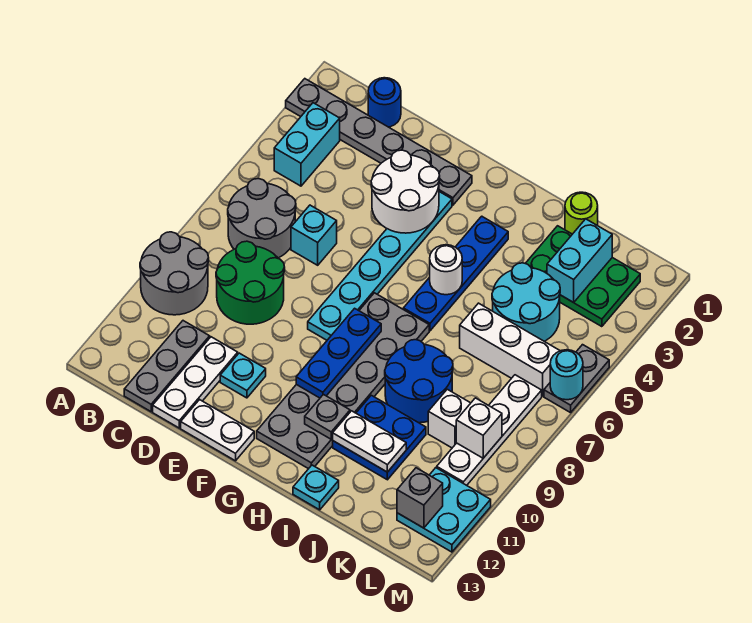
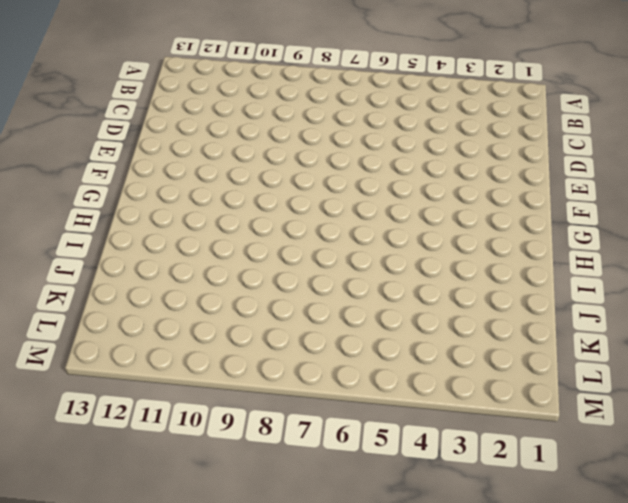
none -> grey 1x6 plate [286,79,472,205]
none -> grey 2x2 round brick [140,232,209,315]
none -> cyan 1x2 brick [274,103,340,186]
none -> grey 2x2 round brick [228,179,296,258]

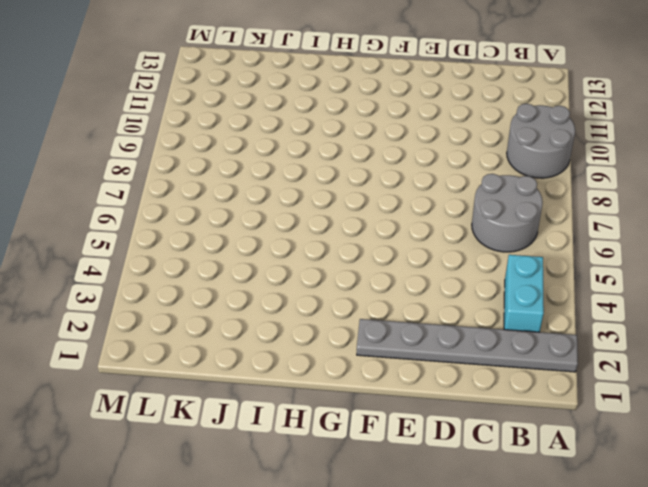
none -> blue 1x1 round brick [368,78,401,127]
none -> green 2x2 round brick [216,241,285,324]
none -> grey 1x3 plate [124,321,210,412]
none -> cyan 1x1 brick [291,205,337,265]

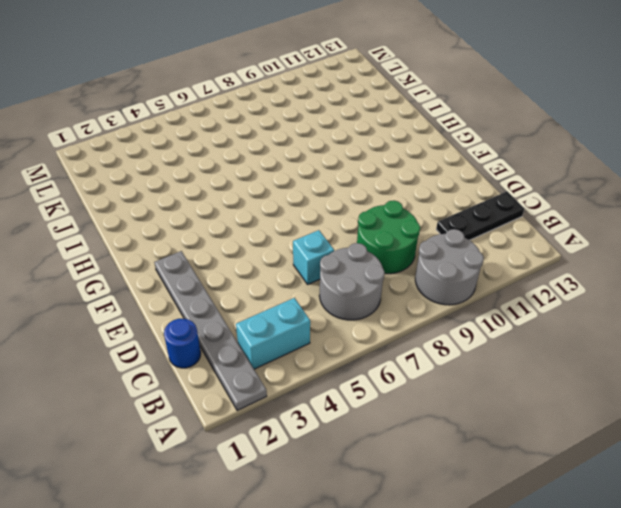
black 1x3 plate [436,192,524,240] -> grey 1x3 plate [124,321,210,412]
none -> white 1x3 plate [153,337,238,428]
none -> cyan 1x1 plate [220,353,266,398]
none -> white 1x2 plate [181,400,254,461]
none -> cyan 1x6 plate [308,192,452,340]

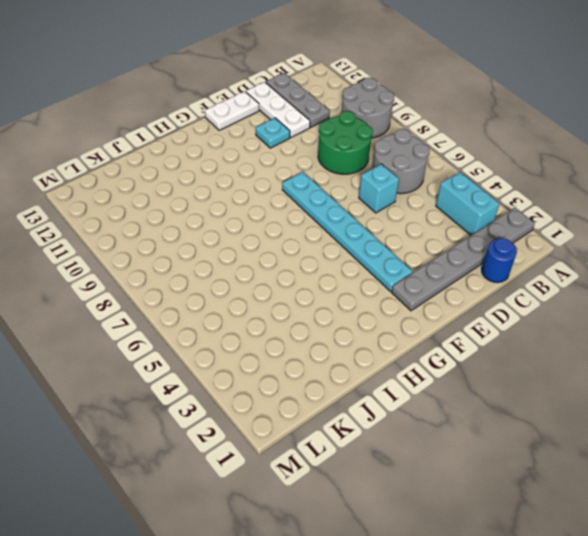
none -> grey 2x6 plate [257,293,429,469]
none -> blue 1x4 plate [403,216,508,331]
none -> blue 2x2 round brick [385,340,453,423]
none -> blue 2x2 plate [333,395,426,480]

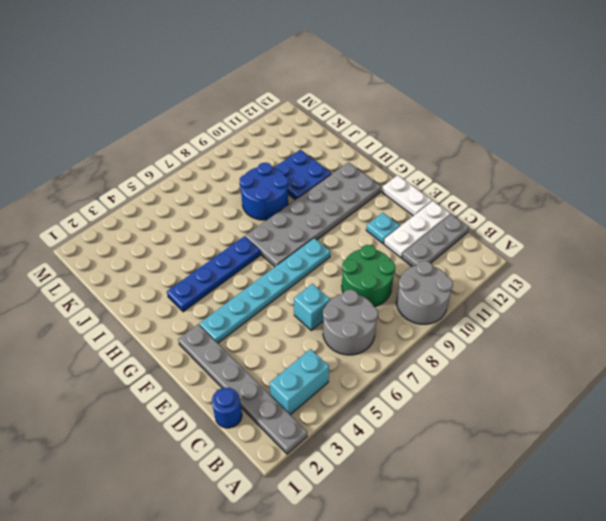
none -> cyan 1x1 plate [293,465,339,510]
none -> lime 1x1 round brick [565,192,598,234]
none -> green 2x3 plate [525,226,640,327]
none -> cyan 2x2 round brick [492,263,560,341]

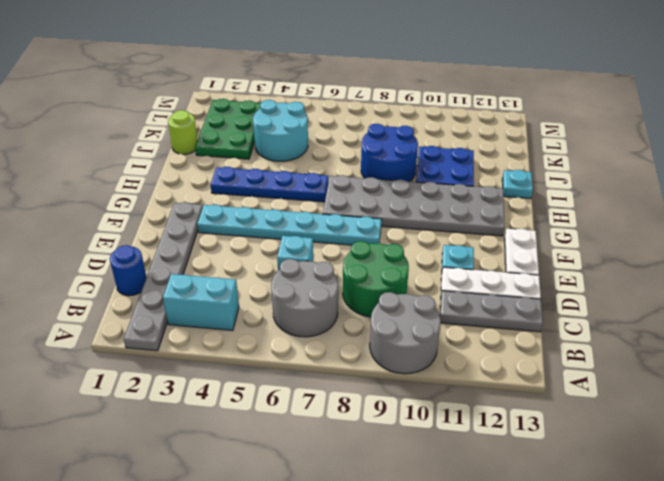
none -> white 1x3 brick [460,303,560,396]
none -> white 1x1 brick [428,389,470,448]
none -> white 1x4 plate [437,375,542,485]
none -> cyan 2x2 plate [397,468,491,552]

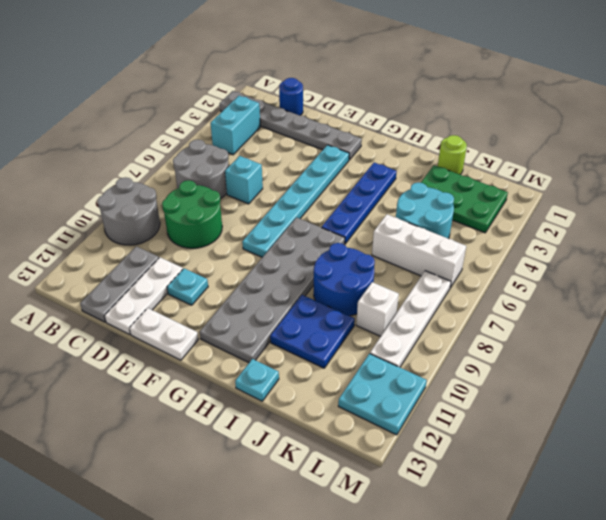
none -> grey 1x2 plate [544,345,609,413]
none -> white 2x2 round brick [371,150,440,233]
none -> blue 1x3 plate [296,308,381,398]
none -> white 1x1 round brick [430,245,462,295]

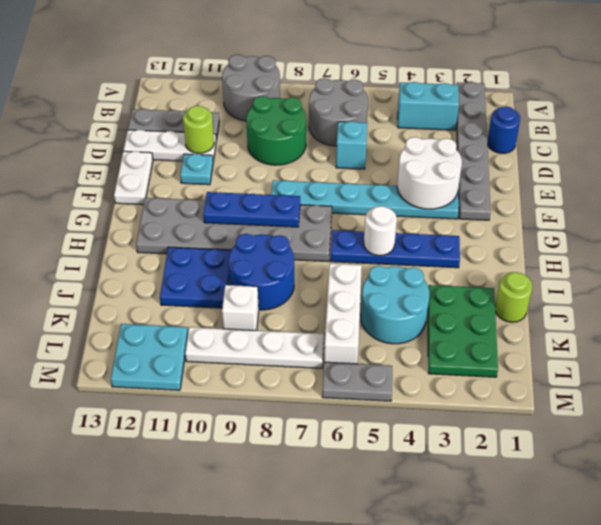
lime 1x1 round brick [183,106,214,153] -> none
none -> cyan 1x1 plate [293,465,339,510]
none -> grey 1x1 plate [305,395,350,439]
none -> white 1x2 plate [333,411,406,472]
none -> cyan 1x2 brick [547,219,612,302]

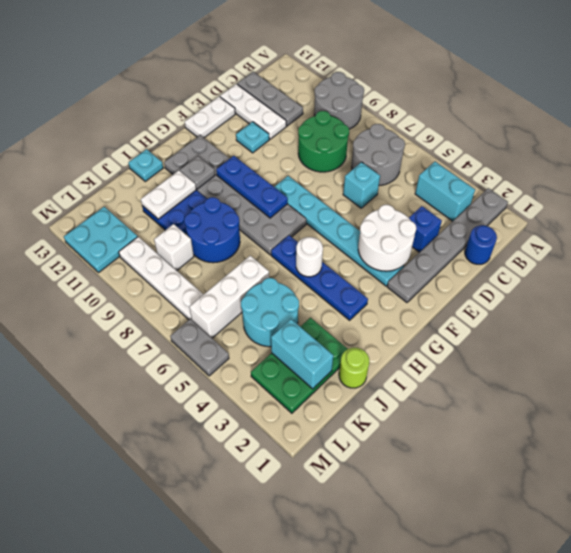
blue 1x1 brick [409,206,442,252] -> none
none -> white 1x1 brick [456,398,502,458]
none -> grey 1x1 brick [397,468,443,528]
none -> cyan 1x1 round brick [550,350,583,400]

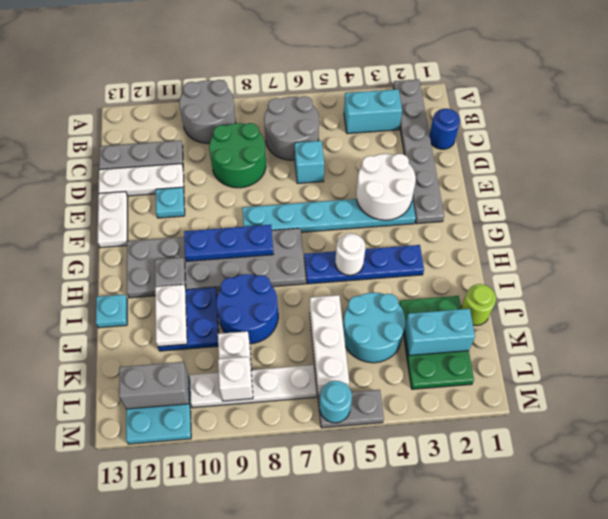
grey 1x2 brick [119,362,189,409] -> grey 1x1 brick [397,468,443,528]

